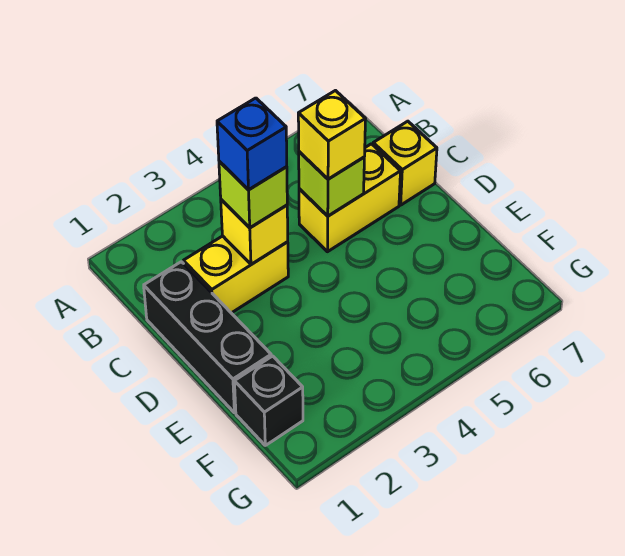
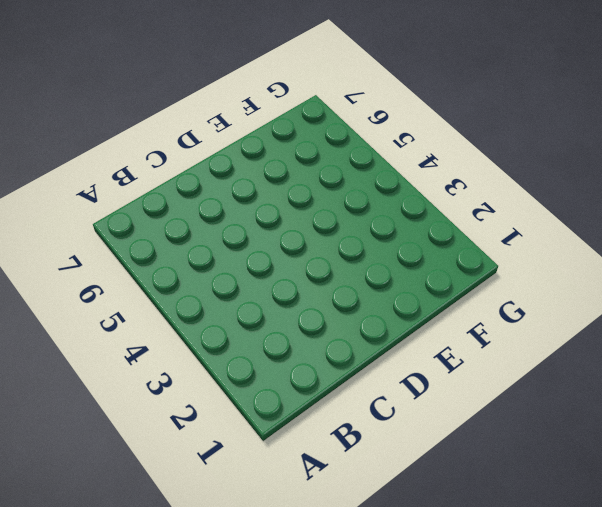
none -> black 1x3 brick [144,262,271,413]
none -> yellow 1x2 brick [183,236,288,313]

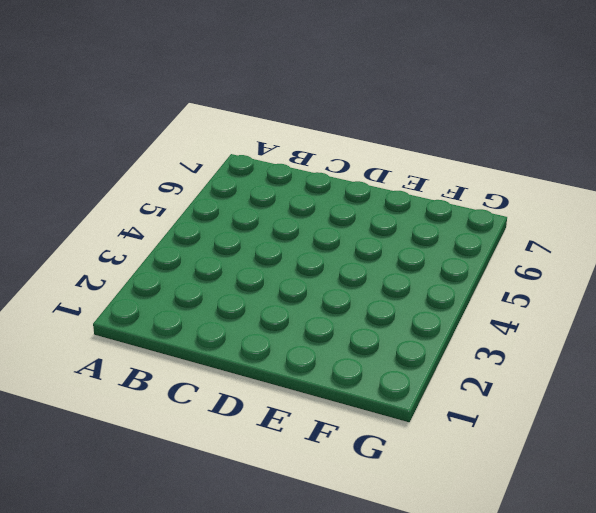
none -> black 1x3 brick [144,262,271,413]
none -> yellow 1x2 brick [183,236,288,313]

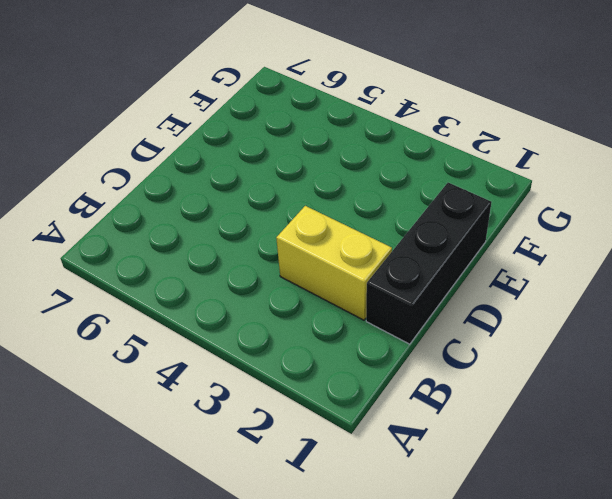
none -> yellow 1x2 brick [299,144,401,252]
none -> yellow 1x1 brick [373,121,437,205]

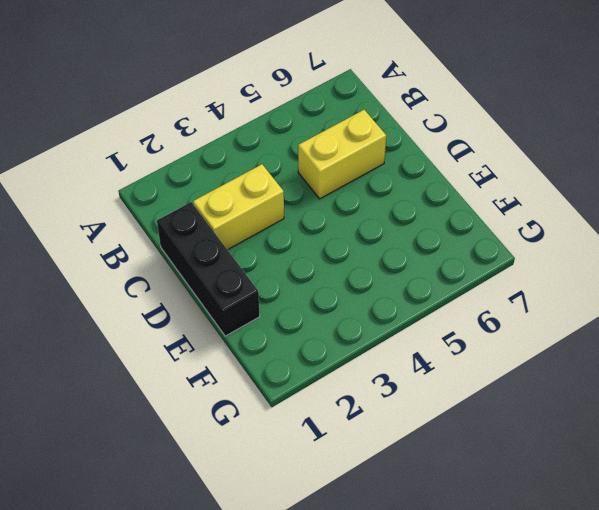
none -> yellow 1x1 brick [373,121,437,205]
none -> black 1x1 brick [234,356,303,445]

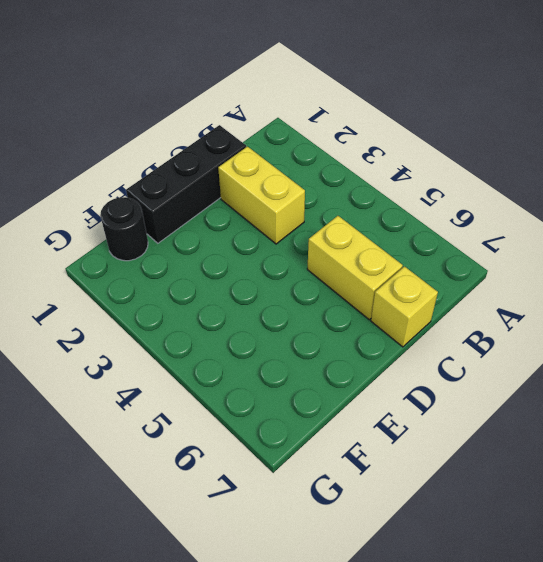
black 1x1 round brick [100,197,148,261] -> black 1x1 brick [234,356,303,445]
none -> yellow 1x1 brick [221,200,288,264]
none -> lime 1x1 brick [299,152,364,216]

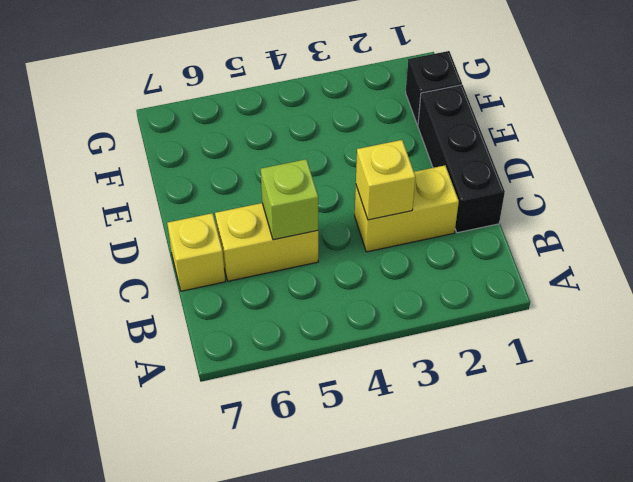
none -> lime 1x1 brick [219,161,287,228]
none -> yellow 1x1 brick [298,91,365,179]

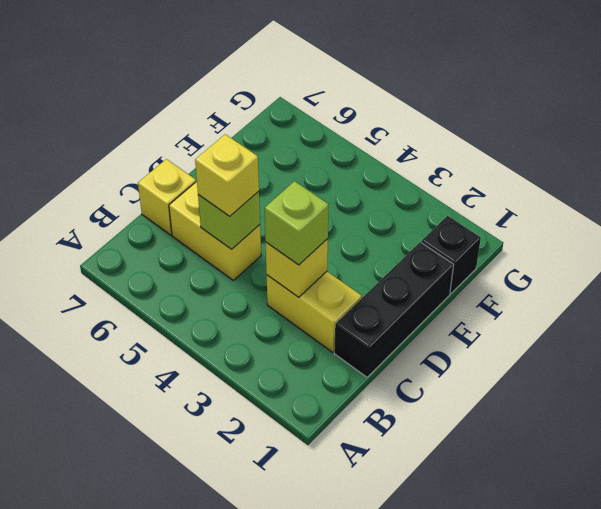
none -> blue 1x1 brick [217,98,287,190]

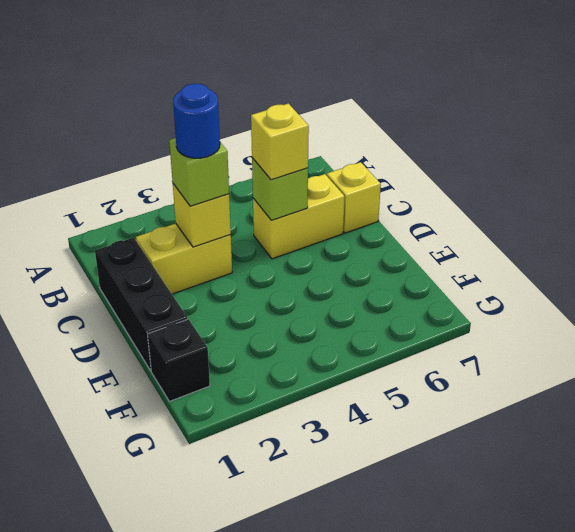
blue 1x1 round brick [173,84,220,158] -> blue 1x1 brick [217,98,287,190]

